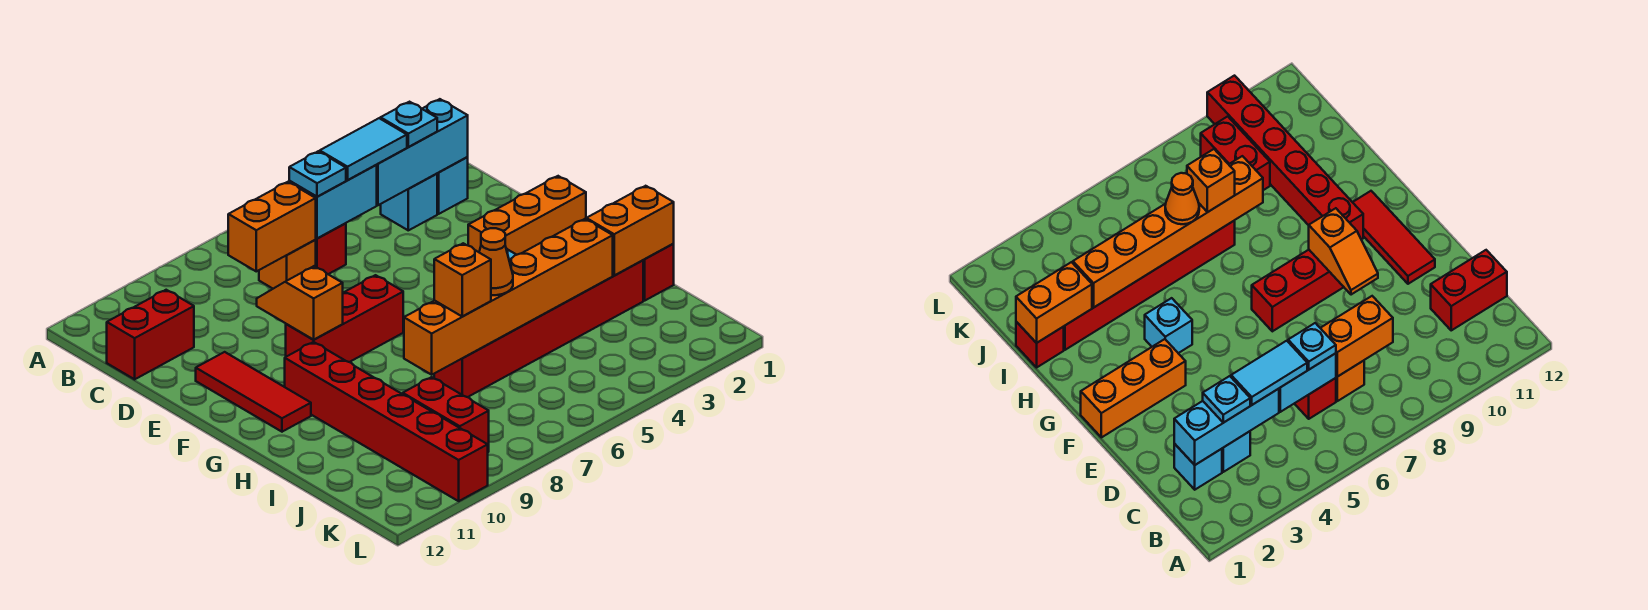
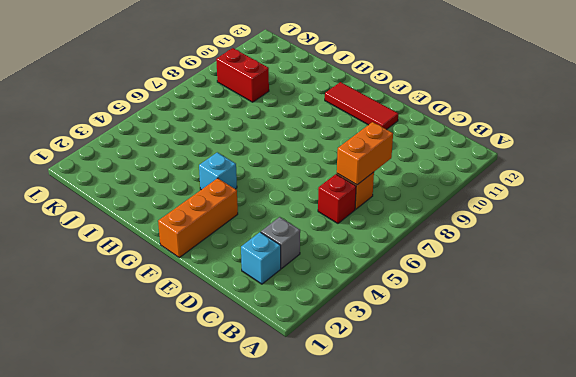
grey 1x1 brick [261,217,300,268] -> cyan 1x1 brick [381,174,437,230]
none -> red 1x2 brick [107,290,194,379]
none -> red 1x3 brick [286,275,403,362]
none -> red 1x6 brick [285,342,488,501]

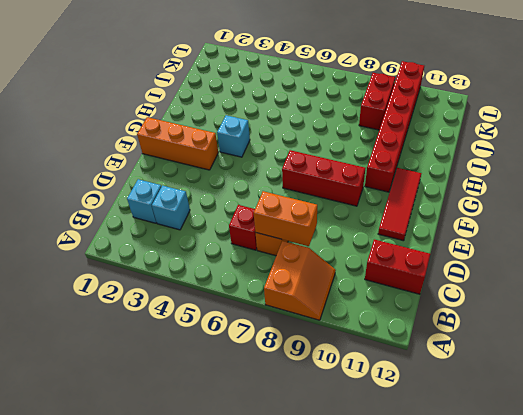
orange 2x2 slope [264,241,336,320] -> none
none -> red 1x1 brick [643,244,674,301]
none -> red 1x6 brick [434,260,643,397]
none -> cyan 1x3 brick [377,99,468,205]

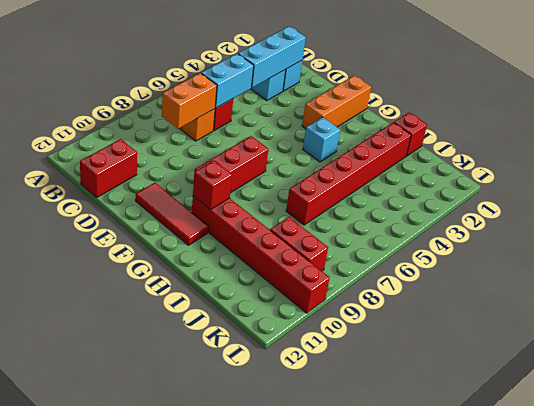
red 1x1 brick [193,160,232,210] -> none
none -> orange 1x2 slope [257,266,343,340]
none -> orange 1x2 brick [586,186,674,276]
none -> orange 1x6 brick [404,219,613,375]

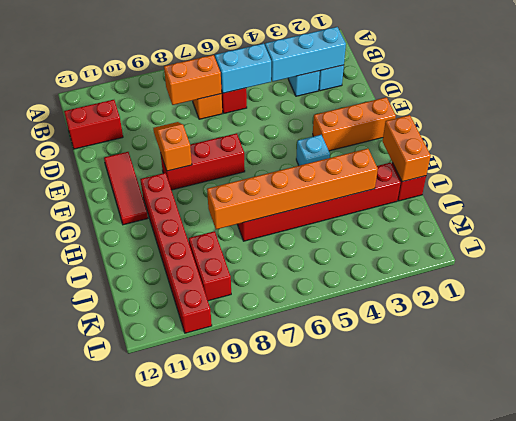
orange 1x2 brick [382,115,431,182] -> orange 1x2 brick turned to [586,186,674,276]
none -> cyan 1x1 plate [381,102,437,147]
none -> cyan 1x2 tile [320,118,407,180]
none -> cyan 1x1 plate [289,151,346,197]

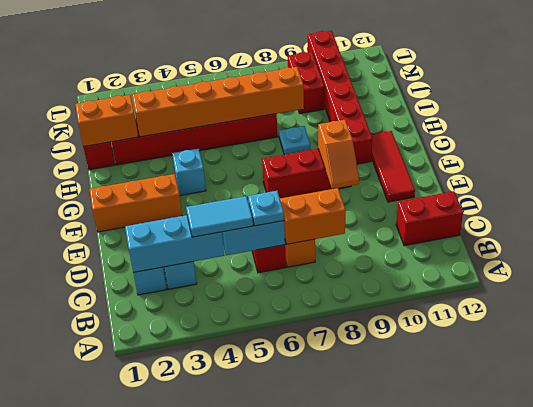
cyan 1x1 plate [279,126,310,155] -> cyan 1x1 plate moved to [381,102,437,147]
none -> orange 1x1 cone [479,228,513,295]
none -> orange 1x1 brick [434,243,491,317]

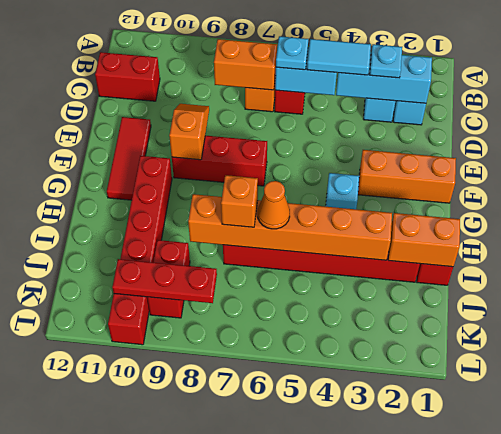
red 1x3 plate [112,259,217,303] -> none

